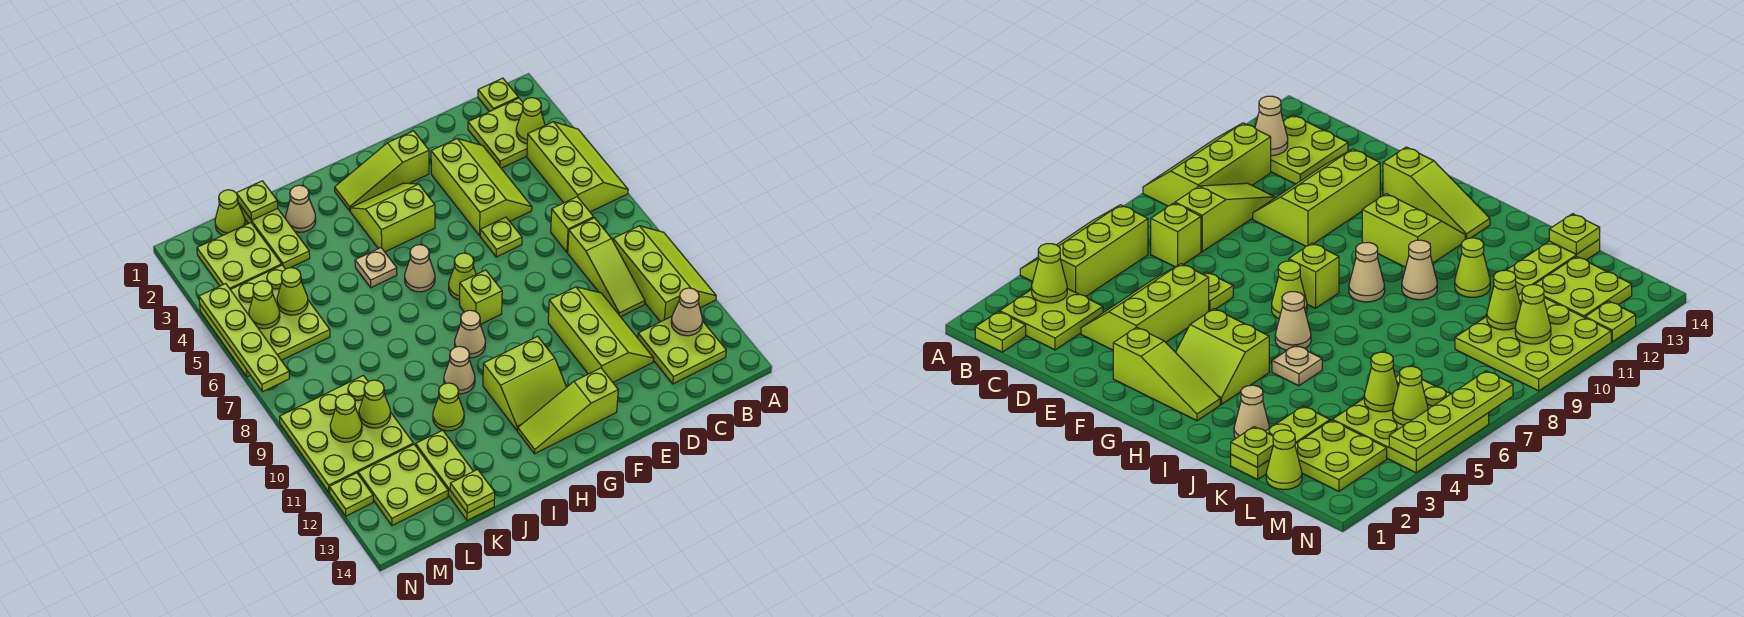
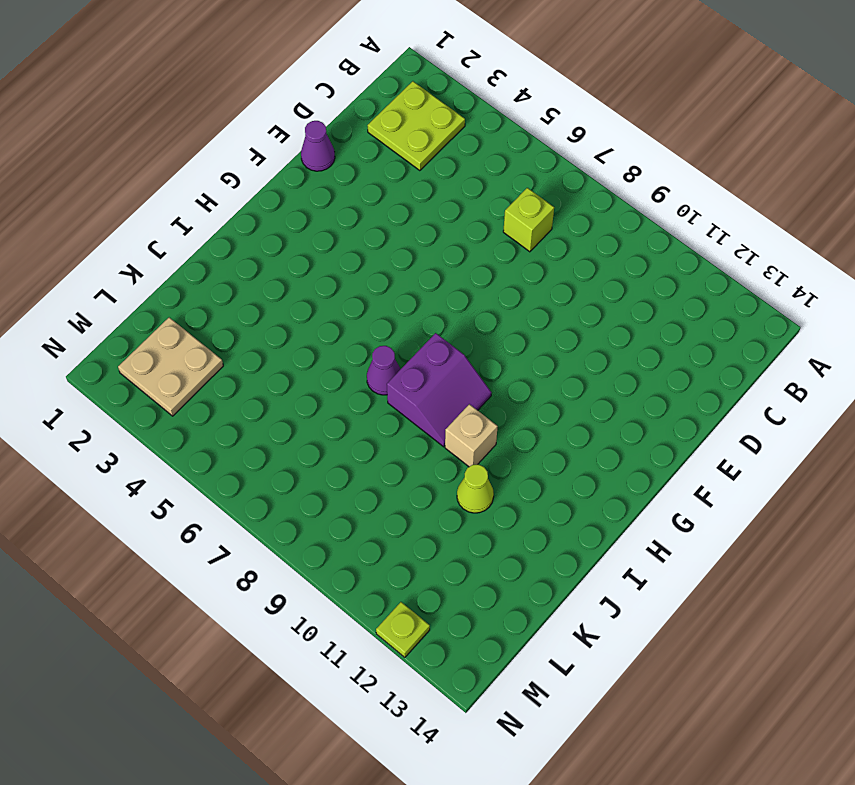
purple 1x1 cone [301,121,335,171] -> none
purple 2x2 slope [387,333,491,447] -> tan 1x1 cone [455,310,485,358]
purple 1x1 cone [367,346,400,395] -> none
tan 1x1 brick [445,404,498,467] -> tan 1x1 cone [444,346,475,394]
tan 2x2 plate [118,317,223,416] -> lime 2x2 plate [197,223,282,289]
none -> lime 2x3 slope [527,122,628,212]
none -> lime 2x3 slope [613,226,716,322]
none -> lime 1x1 plate [478,78,518,112]
none -> lime 2x2 plate [638,316,726,384]

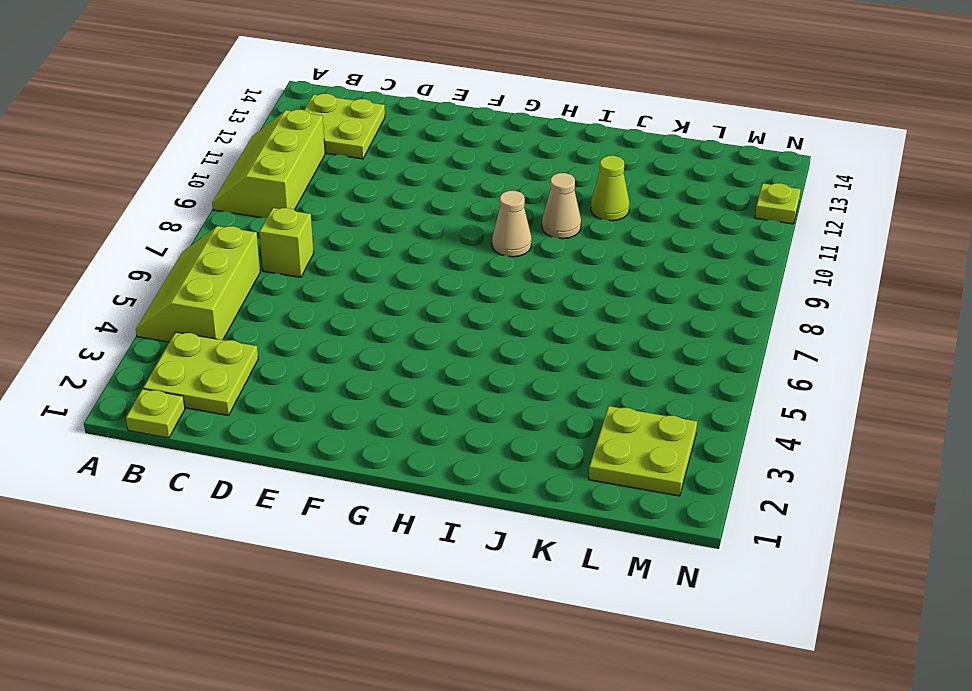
none -> lime 1x3 slope [568,218,645,317]
none -> lime 2x3 slope [431,139,532,235]
none -> lime 2x3 slope [548,287,654,382]
none -> lime 1x1 plate [480,217,522,257]

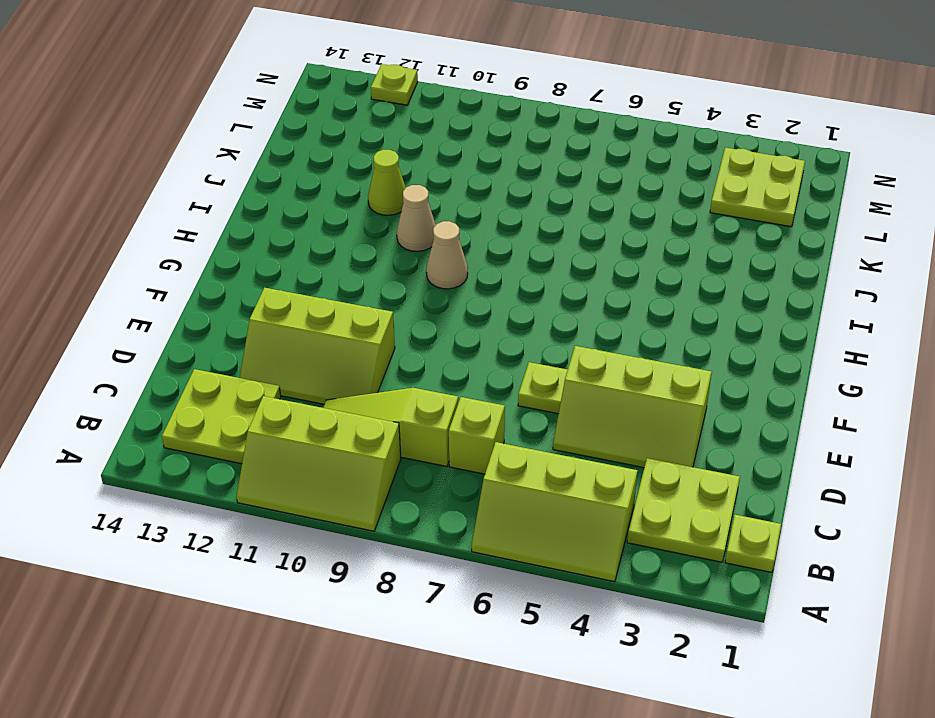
none -> lime 1x3 slope [335,131,429,211]
none -> lime 1x3 slope [518,368,618,454]
none -> lime 2x2 slope [350,183,435,252]
none -> lime 1x1 cone [449,253,476,300]

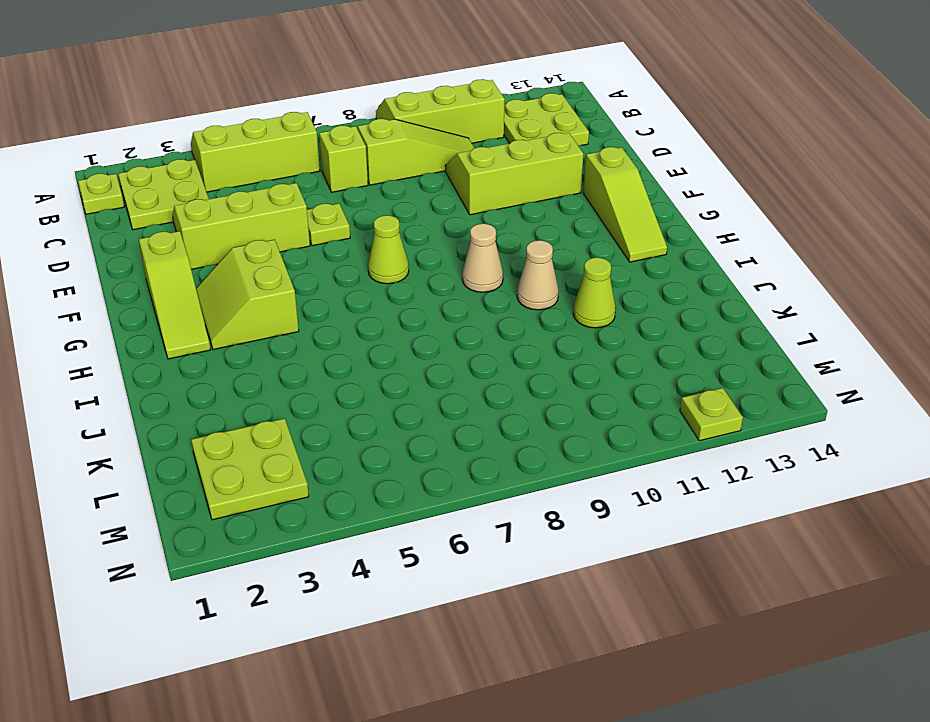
none -> lime 1x1 brick [460,270,502,324]
none -> lime 2x2 slope [483,336,566,430]
none -> tan 1x1 cone [405,245,435,292]
none -> tan 1x1 plate [355,248,397,288]

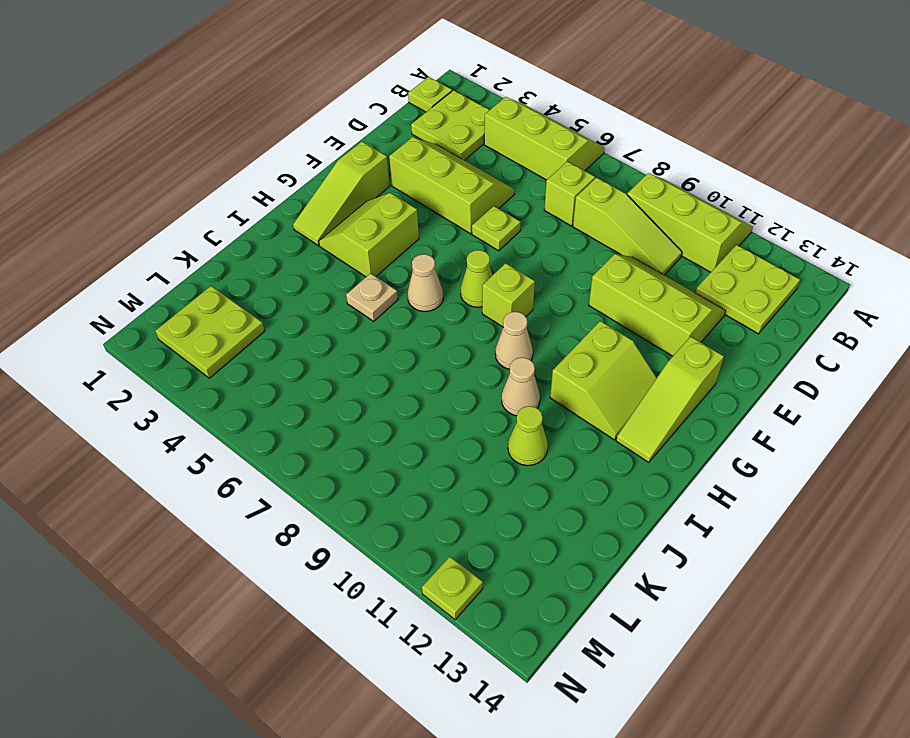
none -> tan 1x1 cone [286,185,316,232]
none -> lime 1x3 plate [238,203,310,269]
none -> lime 1x3 plate [416,430,494,521]
none -> lime 1x1 cone [215,190,245,235]

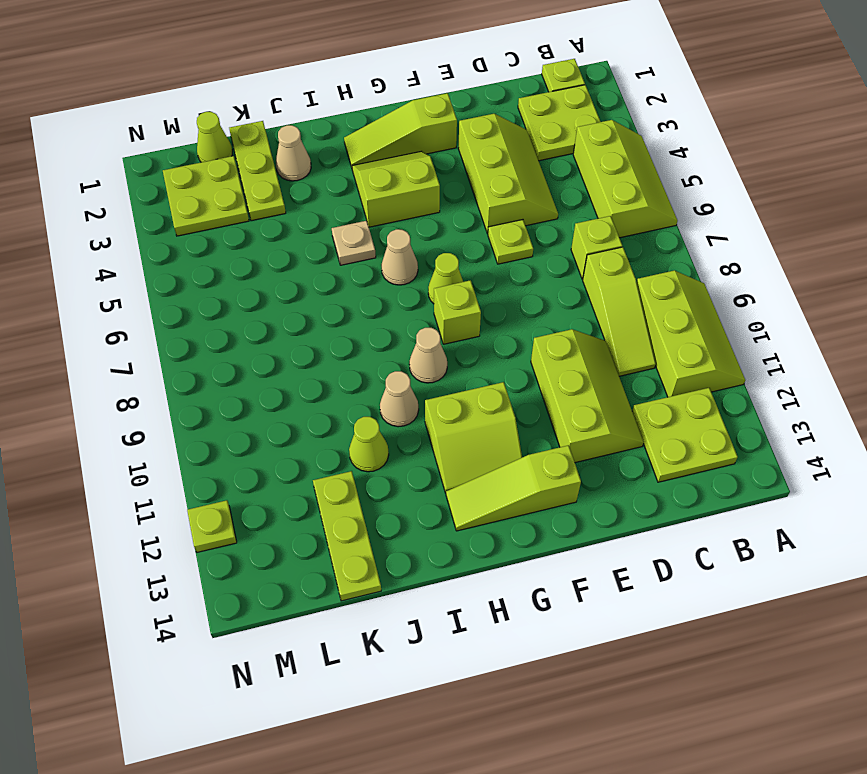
none -> lime 3x3 plate [200,265,330,377]
none -> lime 3x3 plate [280,376,414,492]
none -> lime 2x2 plate [358,445,448,526]
none -> lime 1x1 cone [516,98,545,144]

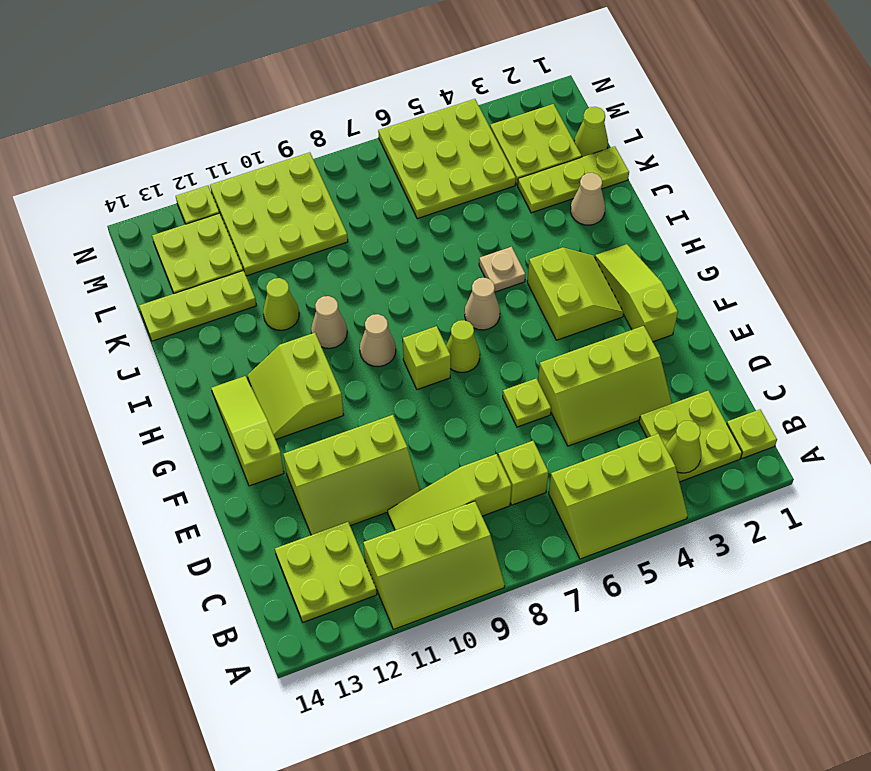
none -> tan 1x1 cone [671,288,703,336]
none -> lime 1x1 plate [237,181,278,220]
none -> lime 1x1 plate [450,469,495,513]
none -> lime 1x1 cone [277,268,308,315]

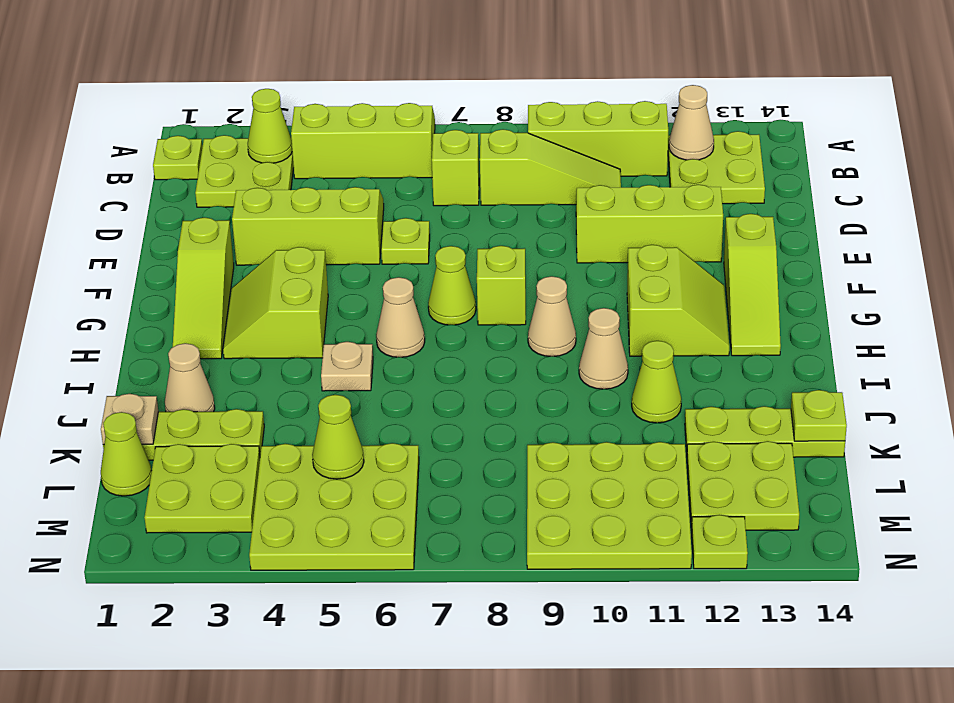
tan 1x1 plate [101,394,158,445] -> lime 1x1 plate [237,181,278,220]
none -> lime 1x1 cone [359,380,390,428]
none -> lime 1x1 cone [249,281,280,329]
none -> lime 1x1 cone [330,394,362,442]
none -> lime 1x4 plate [199,284,290,392]

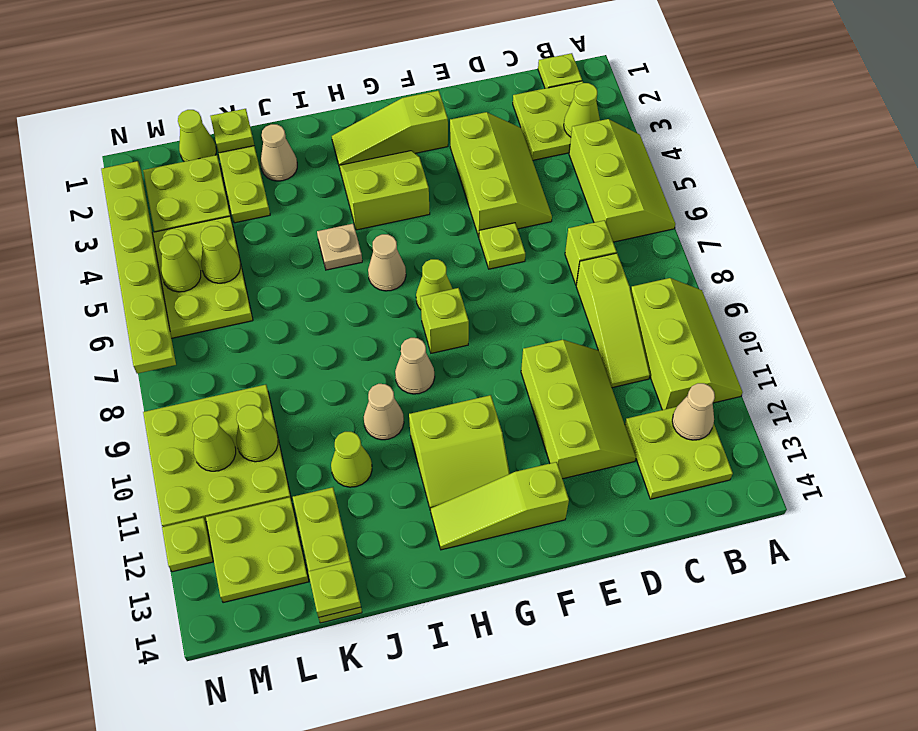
lime 1x6 plate [101,161,176,374] -> lime 1x4 plate [199,284,290,392]

